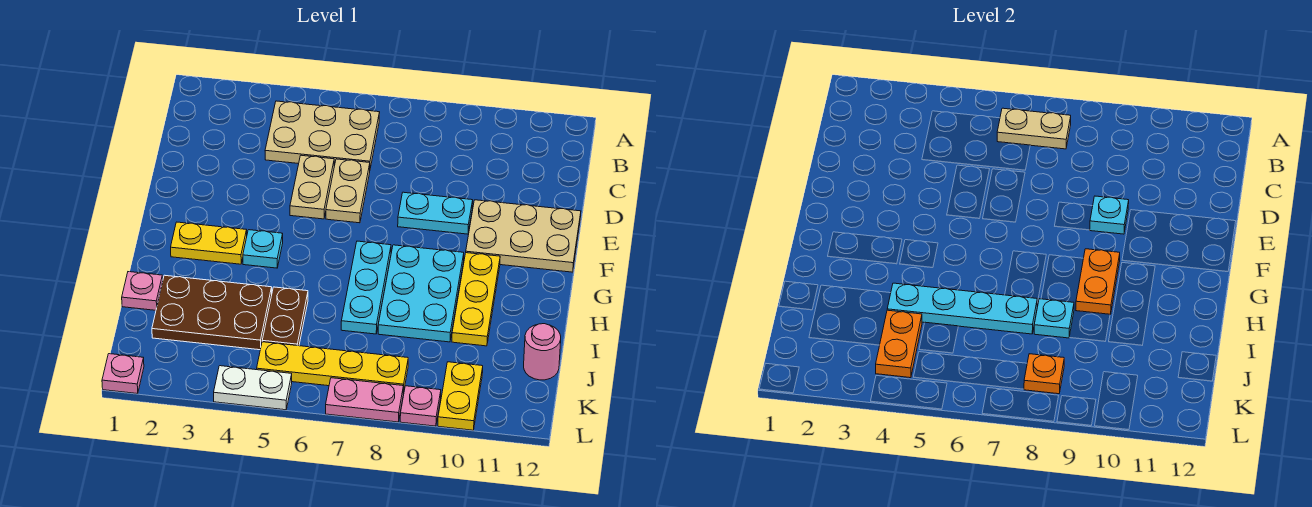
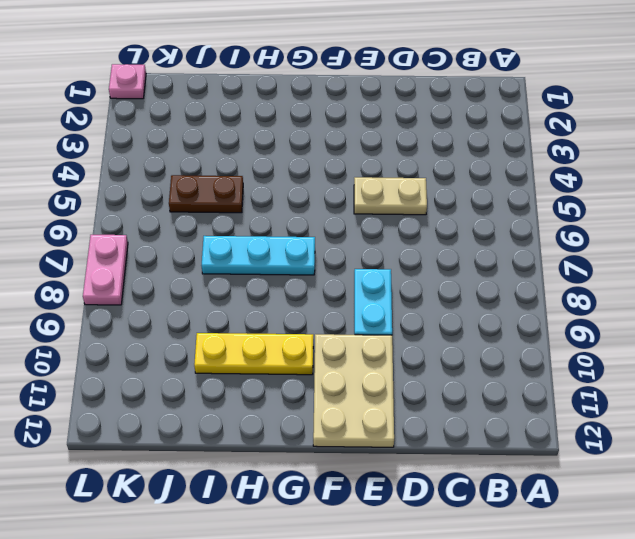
none -> tan 2x3 plate [265,101,380,168]
none -> tan 1x2 plate [326,159,370,223]
none -> yellow 1x2 plate [171,222,247,264]

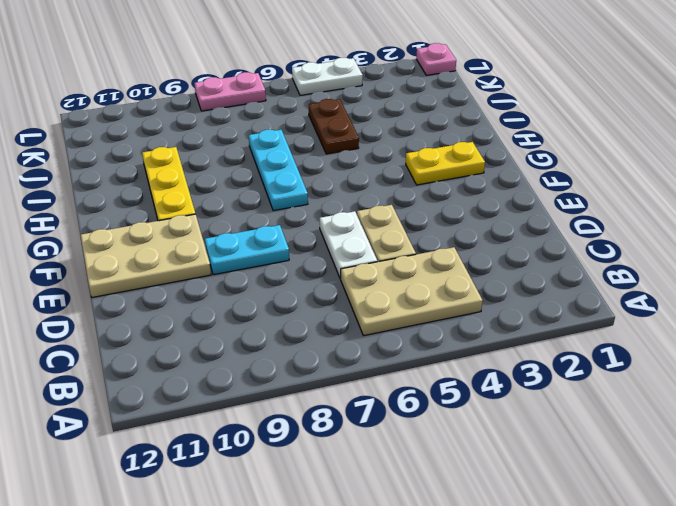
white 1x2 plate [320,211,377,279] -> tan 1x2 plate [326,159,370,223]
none -> cyan 1x1 plate [243,230,283,268]
none -> cyan 2x3 plate [378,245,464,342]
none -> pink 1x1 plate [122,272,163,310]

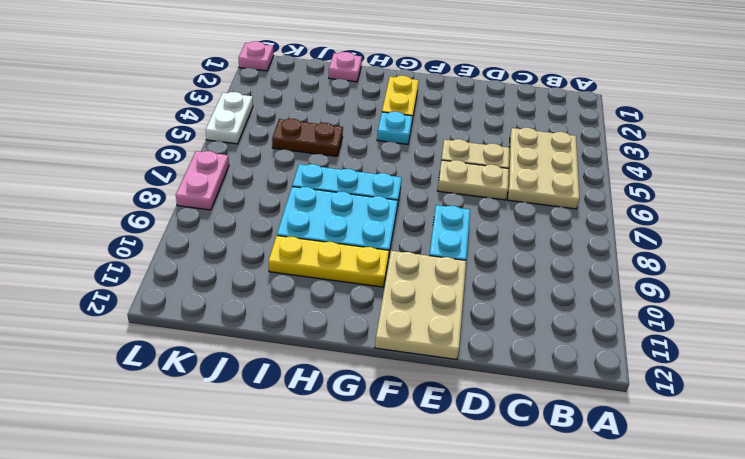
none -> brown 2x3 plate [152,275,272,350]
none -> pink 1x1 round brick [524,324,561,380]
none -> yellow 1x4 plate [257,342,408,393]

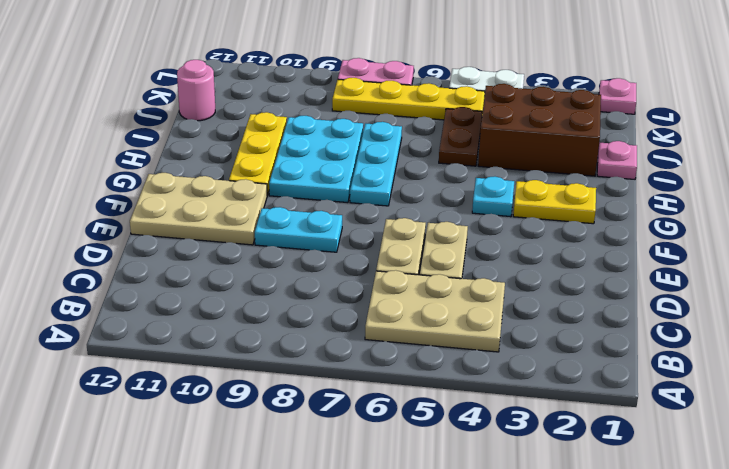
brown 2x3 brick [478,84,601,176] -> brown 2x3 plate [152,275,272,350]
none -> yellow 1x2 plate [438,362,483,430]
none -> pink 1x1 plate [400,386,441,426]
none -> tan 1x2 plate [997,108,1071,149]

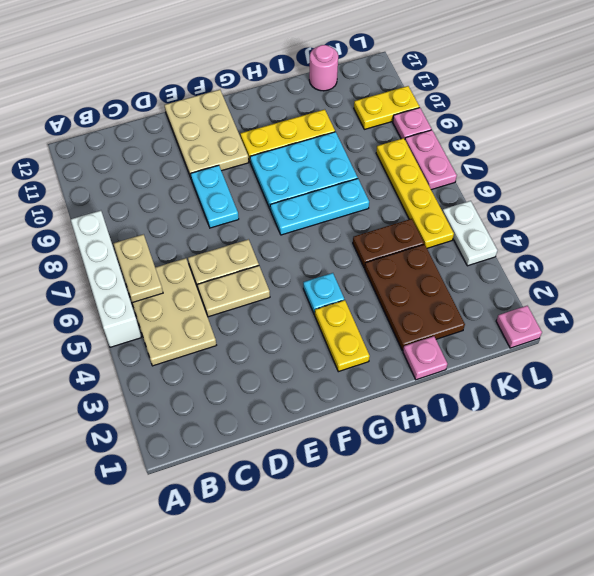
white 1x4 brick [71,211,141,347] -> none
none -> cyan 1x1 plate [1090,196,1129,234]
none -> orange 1x2 plate [1076,249,1120,314]
none -> cyan 1x4 plate [887,283,1037,334]

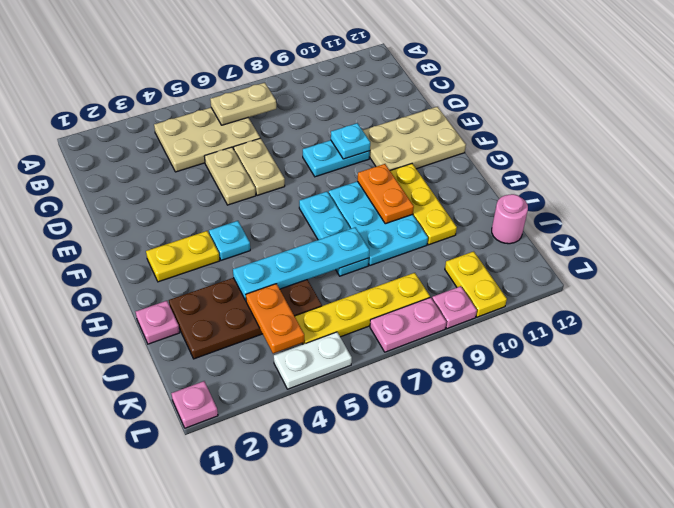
none -> cyan 1x1 plate [1034,299,1074,338]
none -> orange 1x1 plate [1024,354,1064,394]

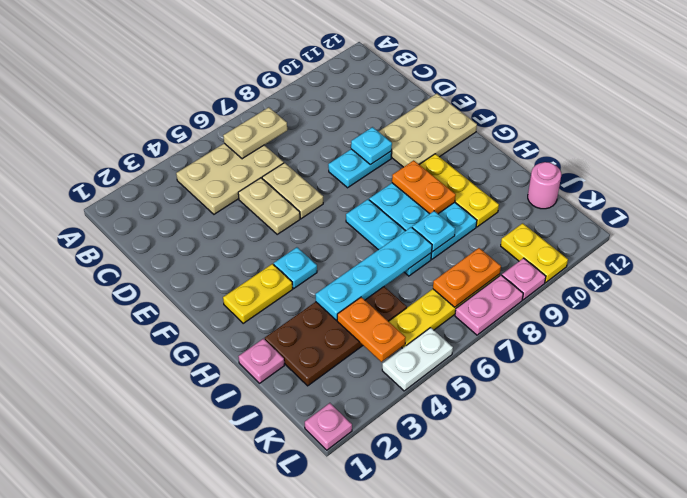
orange 1x2 plate [433,248,501,307] -> orange 1x1 plate [1024,354,1064,394]

